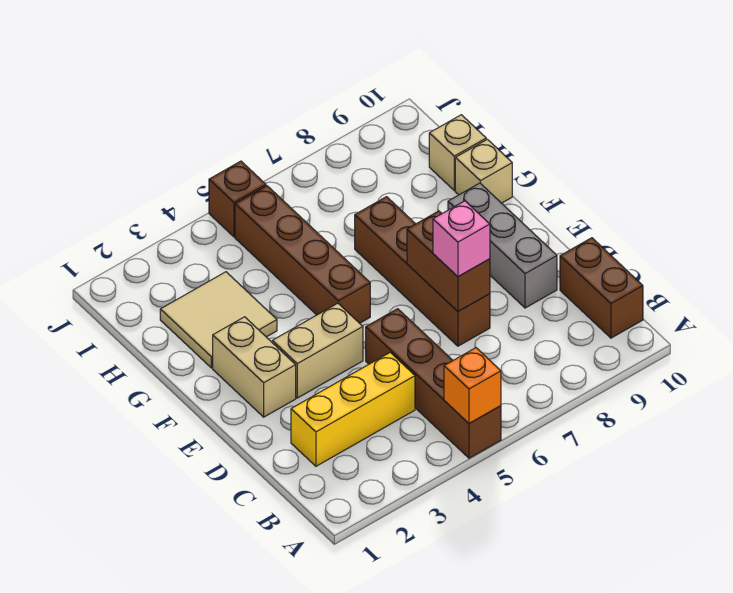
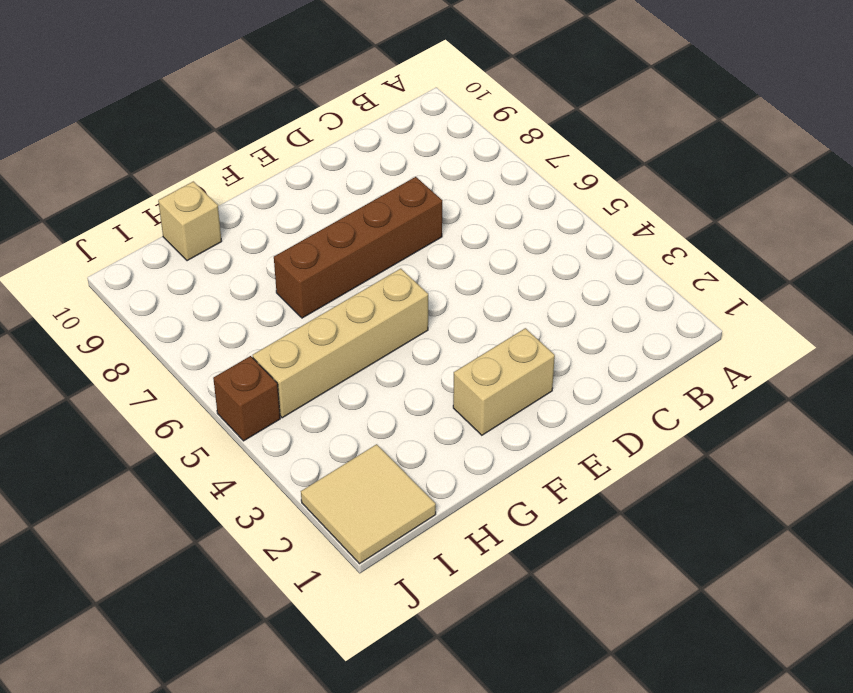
tan 1x4 brick [253,269,428,418] -> brown 1x4 brick [235,186,370,323]
tan 2x2 tile [301,444,436,564] -> tan 2x2 tile moved to [160,272,277,368]
none -> brown 1x4 brick [366,309,501,458]
none -> brown 1x2 brick [560,238,643,338]
none -> yellow 1x3 brick [291,353,415,466]

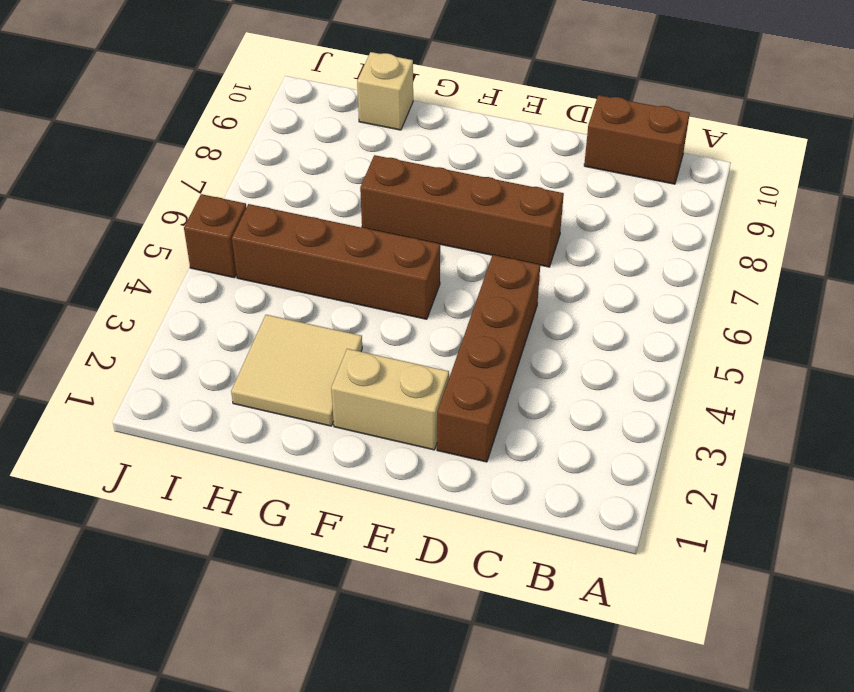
brown 1x4 brick [437,255,540,462] -> brown 1x4 brick turned to [366,309,501,458]
none -> yellow 1x3 brick [291,353,415,466]
none -> grey 1x3 brick [448,183,557,308]
none -> tan 1x2 brick [272,303,363,398]

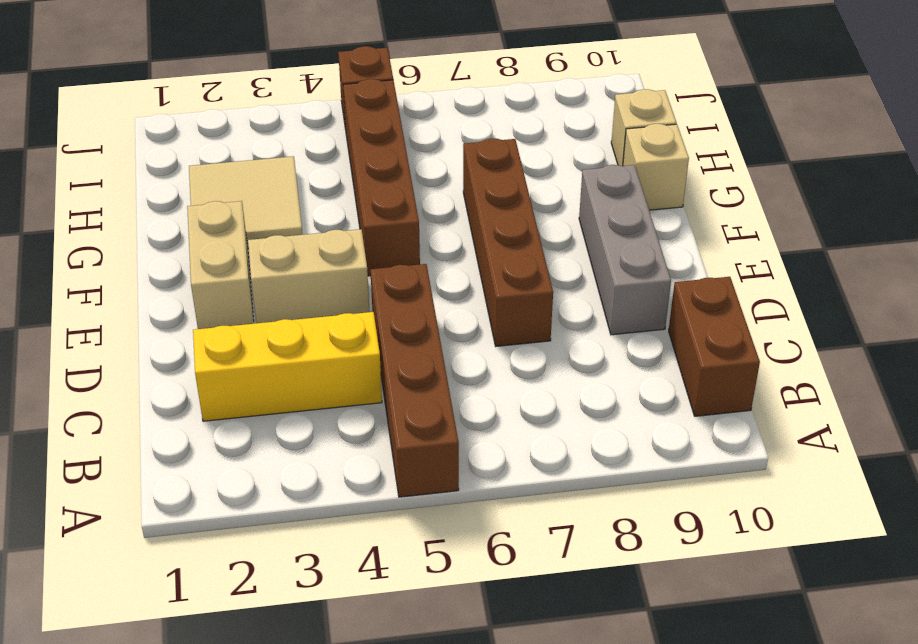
none -> orange 1x1 brick [444,348,501,423]
none -> brown 1x2 brick [407,211,490,311]
none -> pink 1x1 brick [433,201,490,277]

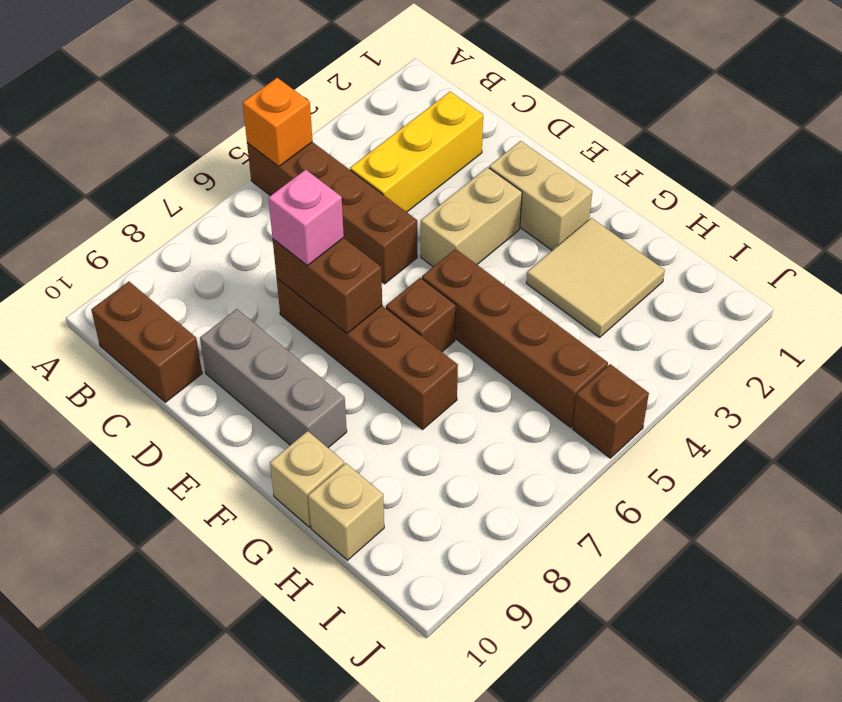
brown 1x1 brick [386,278,456,352] -> none

